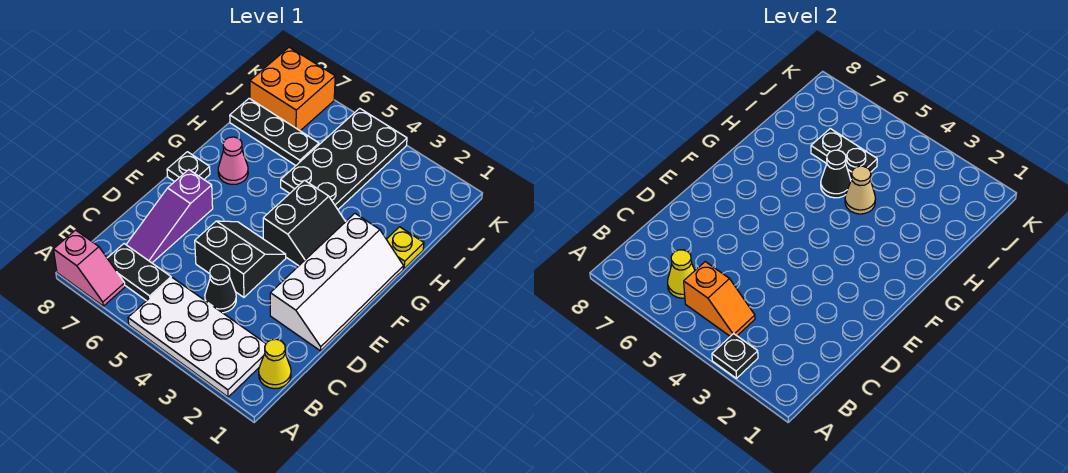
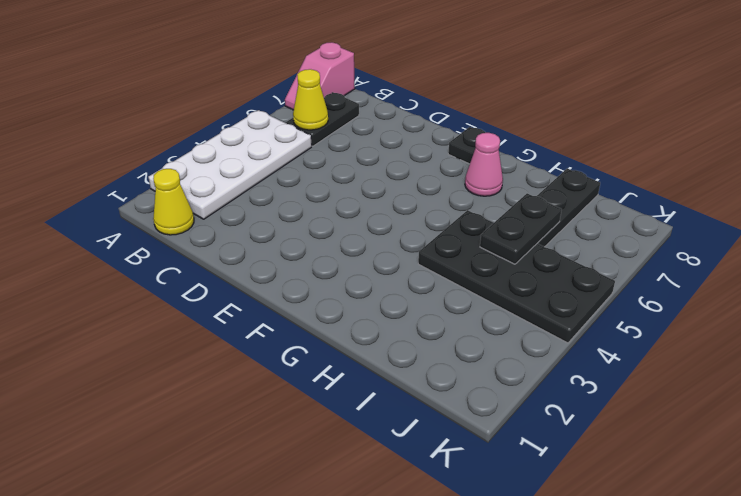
none -> black 1x1 cone [205,264,236,313]
none -> purple 1x3 slope [126,170,213,263]
none -> white 2x4 slope [270,213,403,351]

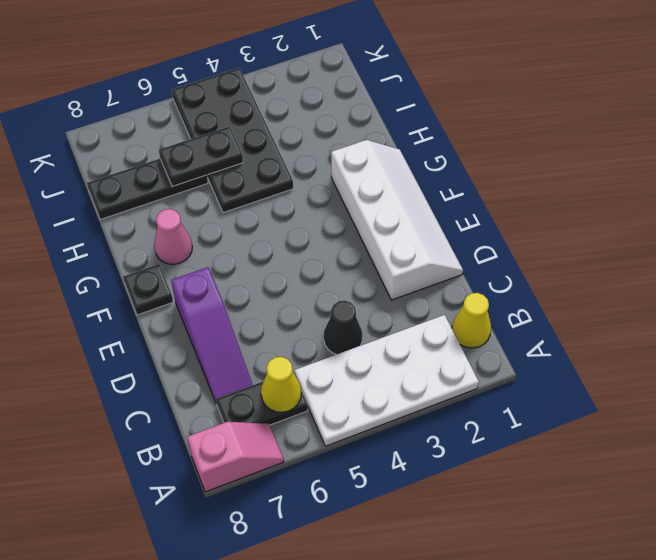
none -> black 2x2 slope [195,221,286,297]
none -> black 2x2 slope [263,180,346,266]
none -> yellow 1x1 plate [386,227,424,269]

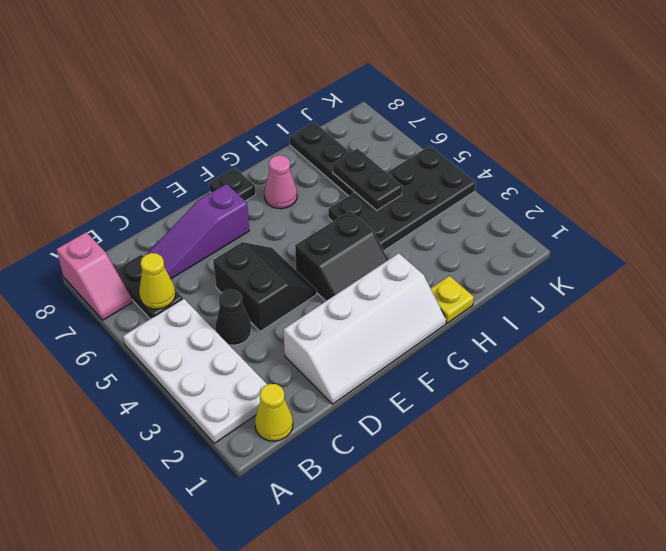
none -> orange 2x2 brick [250,47,335,131]
none -> black 1x1 plate [712,334,758,378]
none -> orange 1x2 slope [684,262,755,336]

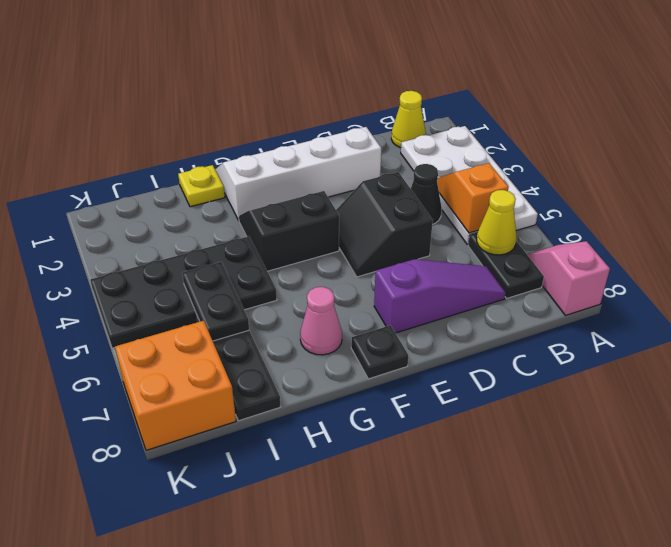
none -> black 1x1 plate [712,334,758,378]
none -> tan 1x1 cone [845,166,875,214]
none -> black 1x1 cone [821,150,851,198]

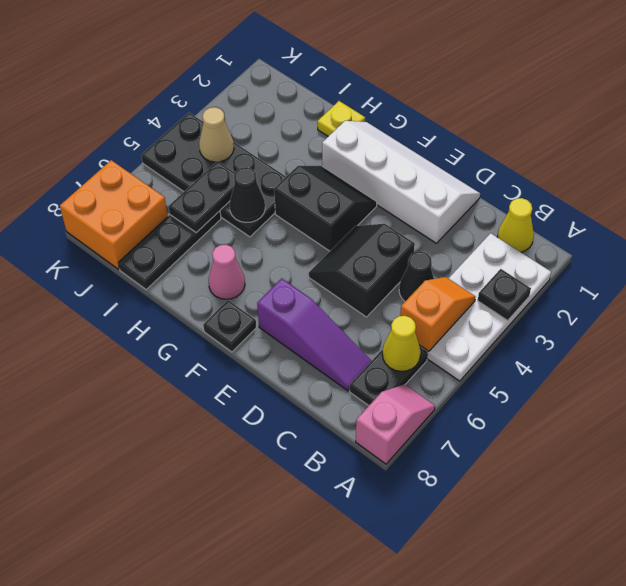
tan 1x1 cone [199,107,234,162] -> tan 1x1 cone moved to [845,166,875,214]

